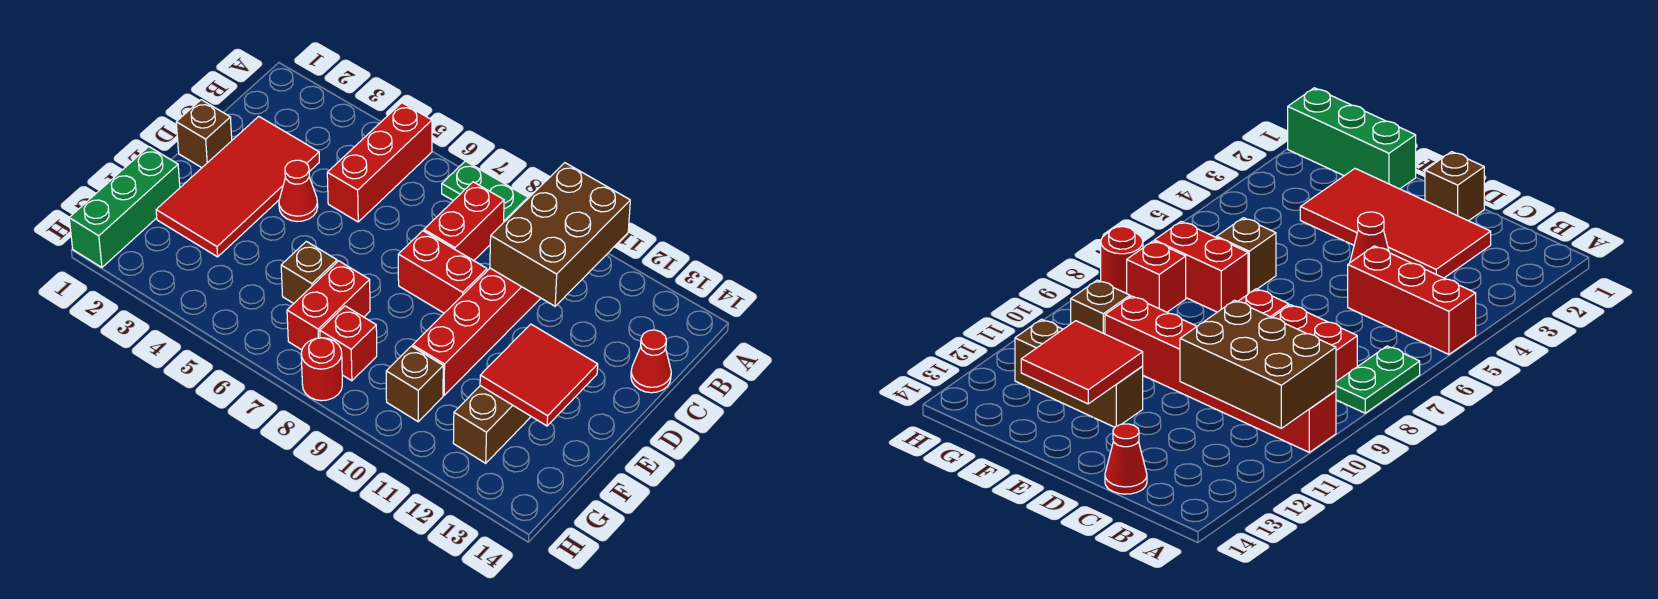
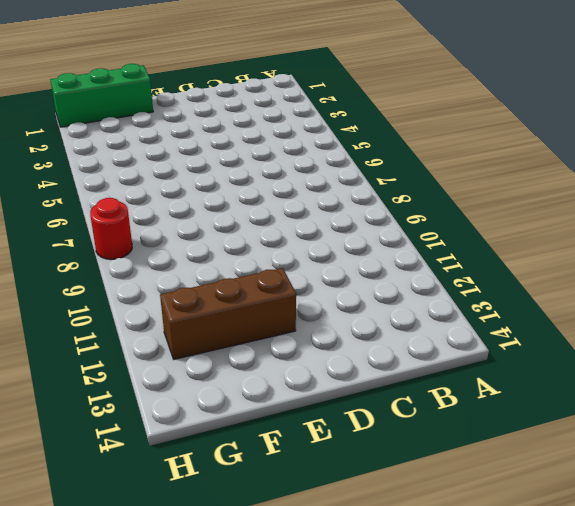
none -> red 1x3 brick [327,103,432,222]
none -> green 1x2 plate [442,161,528,222]
none -> red 1x6 brick [413,268,541,395]

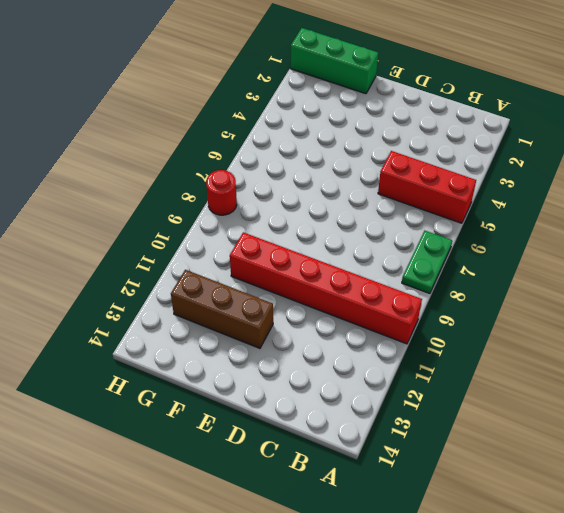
none -> red 1x2 brick [424,182,504,261]
none -> red 2x4 tile [156,116,319,257]
none -> red 1x1 cone [631,330,671,393]

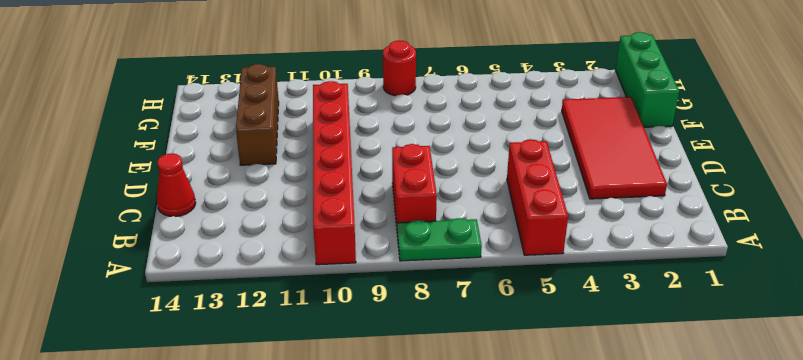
none -> brown 1x1 brick [176,100,232,168]
none -> red 1x1 cone [279,160,318,222]
none -> red 1x2 brick [398,231,487,313]

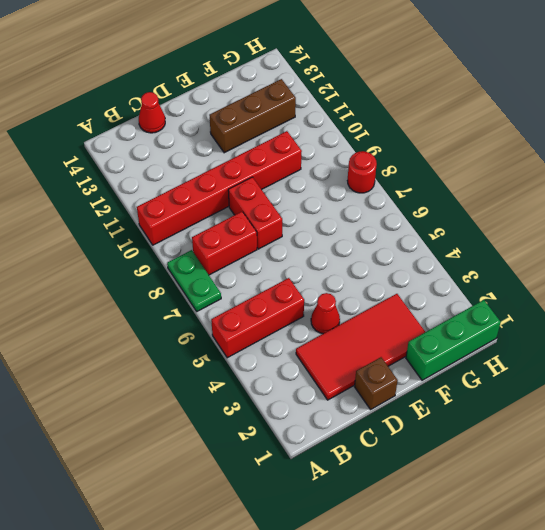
none -> brown 1x1 brick [281,241,337,303]
none -> red 1x2 brick [287,261,370,350]
none -> red 1x1 brick [320,306,377,381]

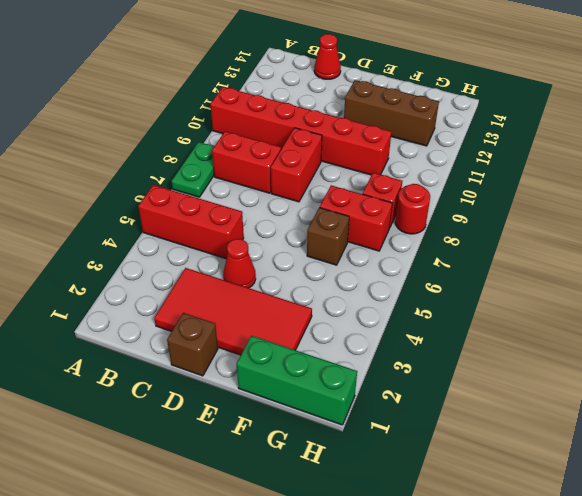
none -> brown 1x1 brick [386,346,443,422]
none -> brown 2x3 brick [490,163,630,306]
none -> red 2x2 tile [480,324,598,426]

